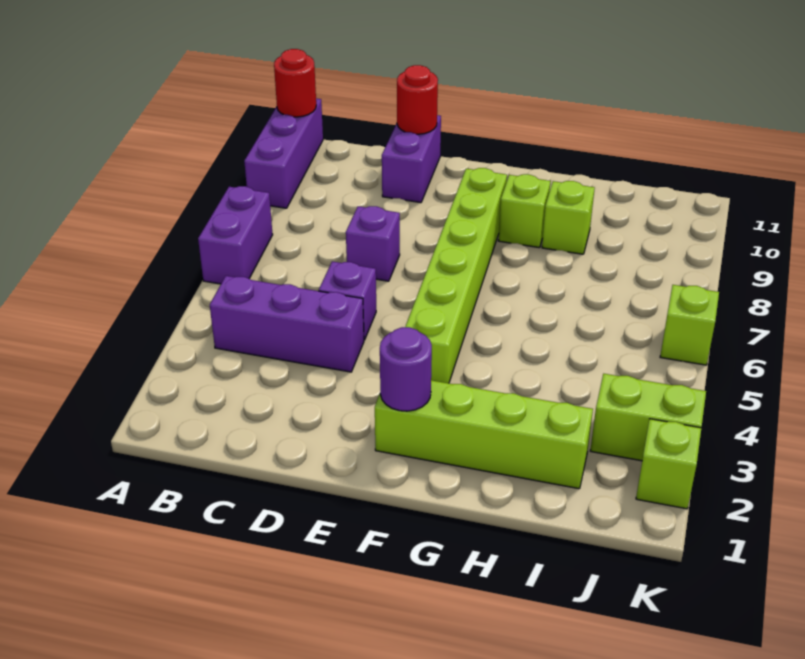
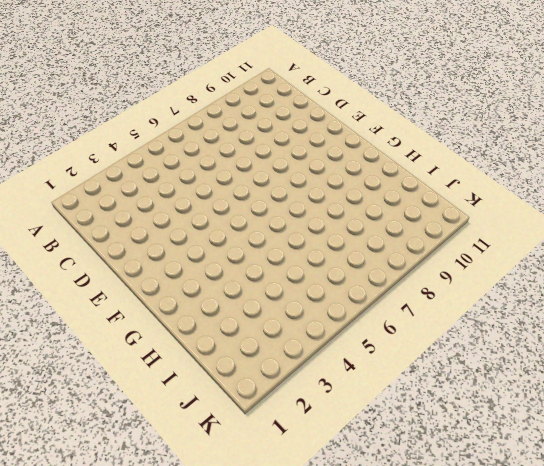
none -> purple 1x2 brick [198,186,273,284]
none -> purple 1x3 brick [244,98,323,208]
none -> purple 1x3 brick [210,276,364,372]

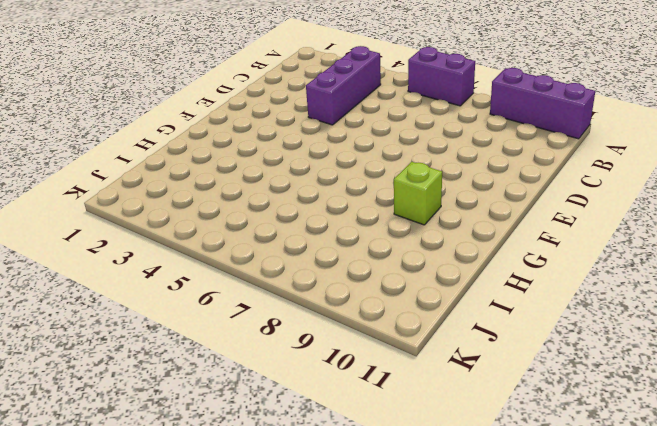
none -> purple 1x1 brick [319,261,376,340]
none -> purple 1x1 brick [346,206,400,281]
none -> purple 1x2 brick [382,115,441,203]

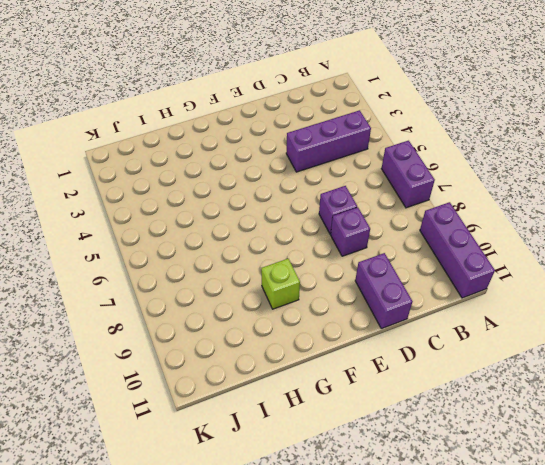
purple 1x1 brick [331,207,370,256] -> purple 1x1 brick moved to [319,261,376,340]
none -> lime 1x4 brick [375,380,593,489]
none -> lime 1x6 brick [405,168,507,383]
none -> lime 1x1 brick [542,181,595,254]

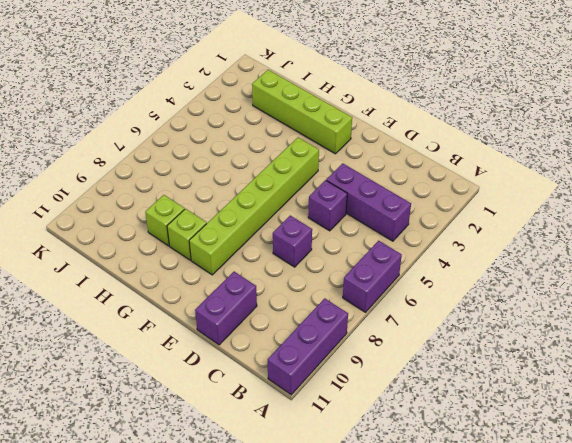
none -> lime 1x2 brick [590,374,706,461]
none -> lime 1x1 brick [636,419,701,509]
none -> lime 1x1 brick [660,285,719,365]

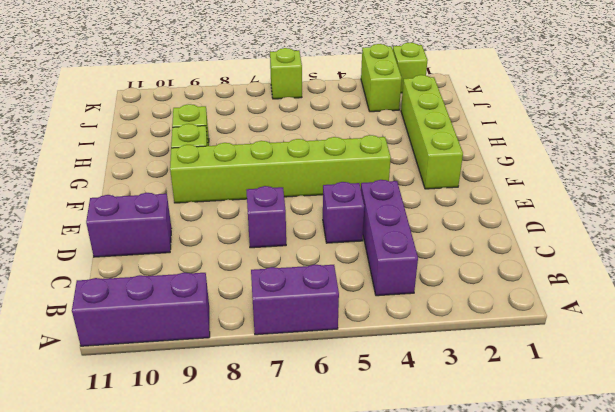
none -> red 1x1 round brick [274,49,316,117]
none -> red 1x1 round brick [397,65,438,134]
none -> purple 1x1 round brick [380,327,432,411]

